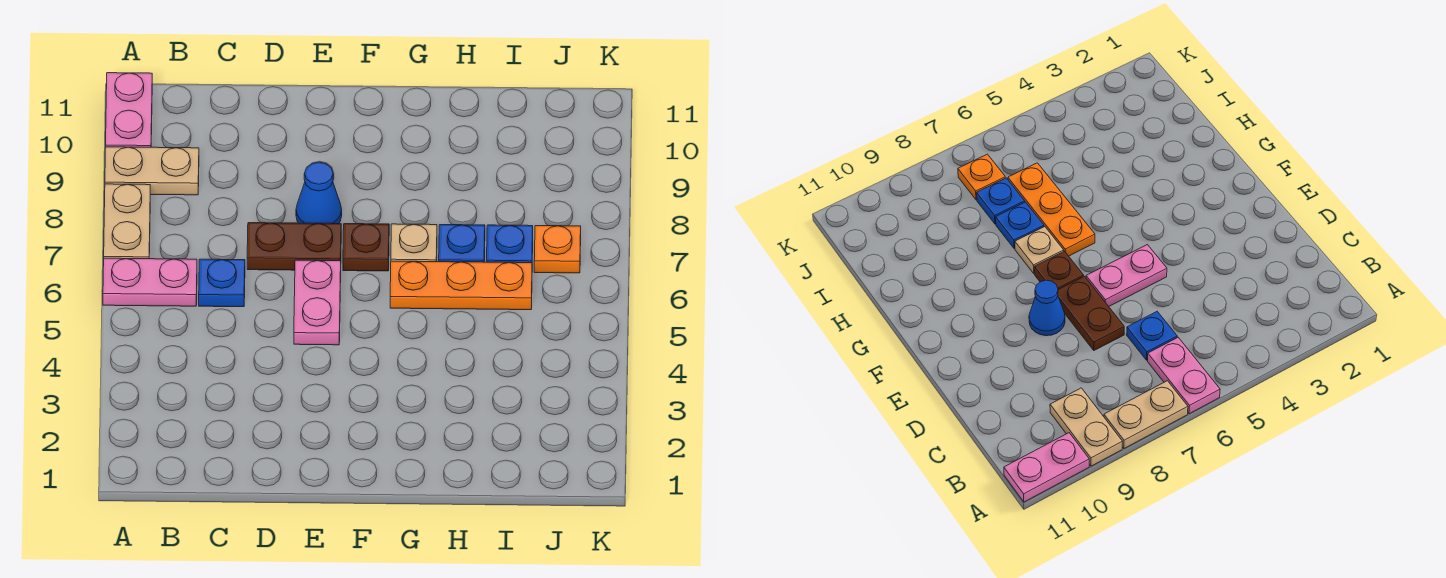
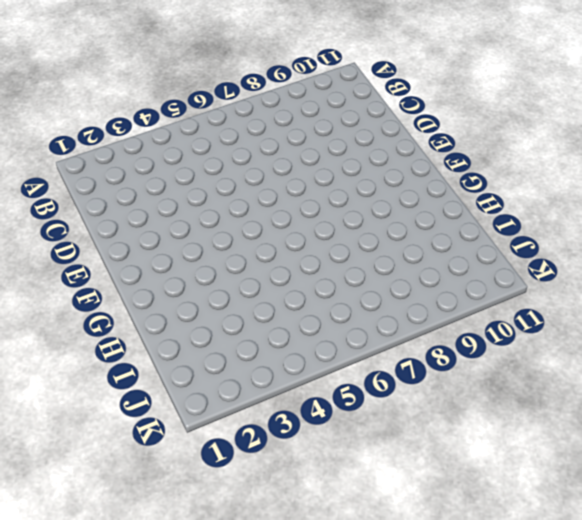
none -> pink 1x2 plate [103,258,197,306]
none -> tan 1x2 plate [104,184,150,259]
none -> tan 1x2 plate [105,147,199,195]

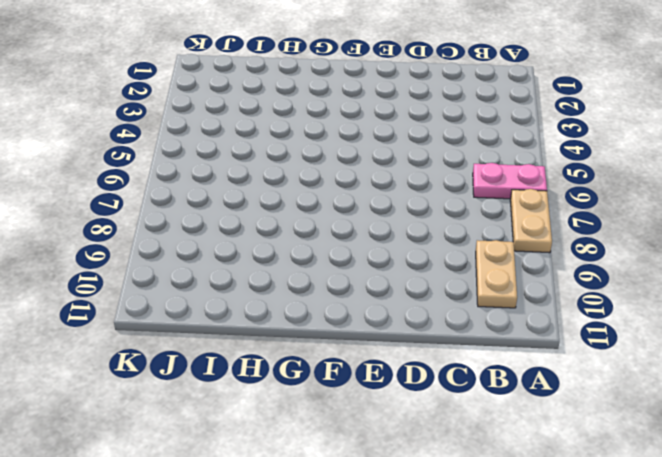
tan 1x2 plate [476,240,517,308] -> tan 1x2 plate turned to [105,147,199,195]
none -> pink 1x2 plate [106,73,152,147]
none -> blue 1x1 plate [199,259,245,307]
none -> brown 1x2 plate [247,223,341,270]

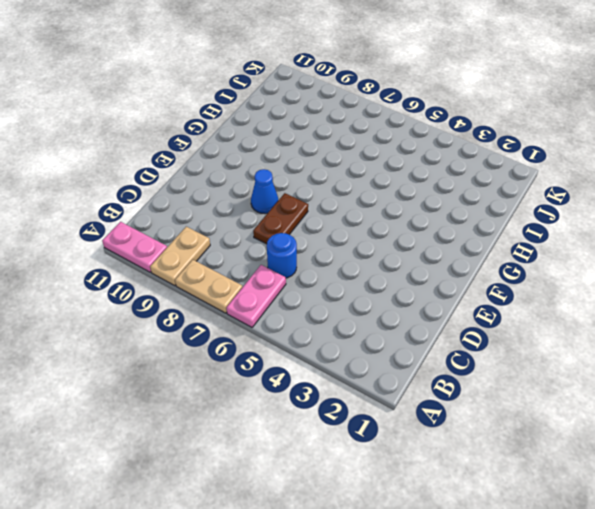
blue 1x1 round brick [267,233,297,278] -> blue 1x1 plate [199,259,245,307]
none -> pink 1x2 plate [294,260,341,345]
none -> brown 1x1 plate [343,224,389,271]
none -> orange 1x3 plate [390,261,532,310]

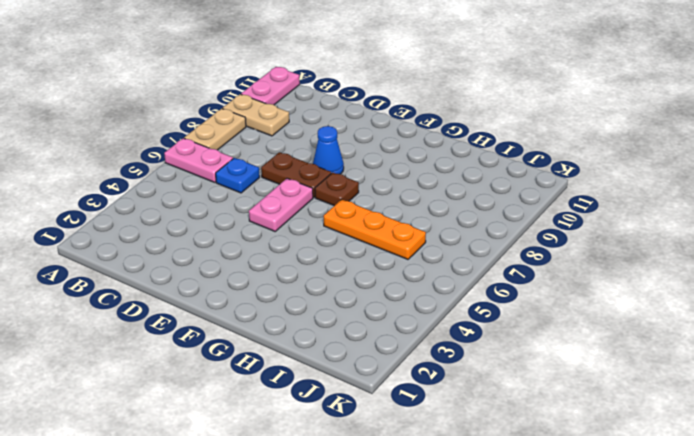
none -> tan 1x1 plate [391,224,437,262]
none -> blue 1x1 plate [439,225,485,262]
none -> blue 1x1 plate [487,225,533,263]

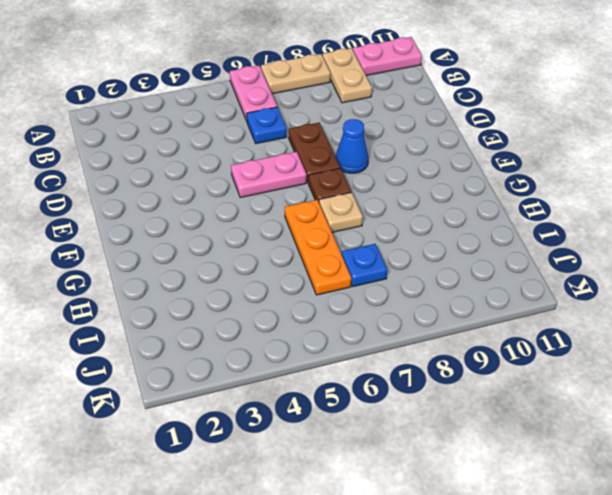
none -> blue 1x1 plate [439,225,485,262]
none -> orange 1x1 plate [534,226,581,273]

